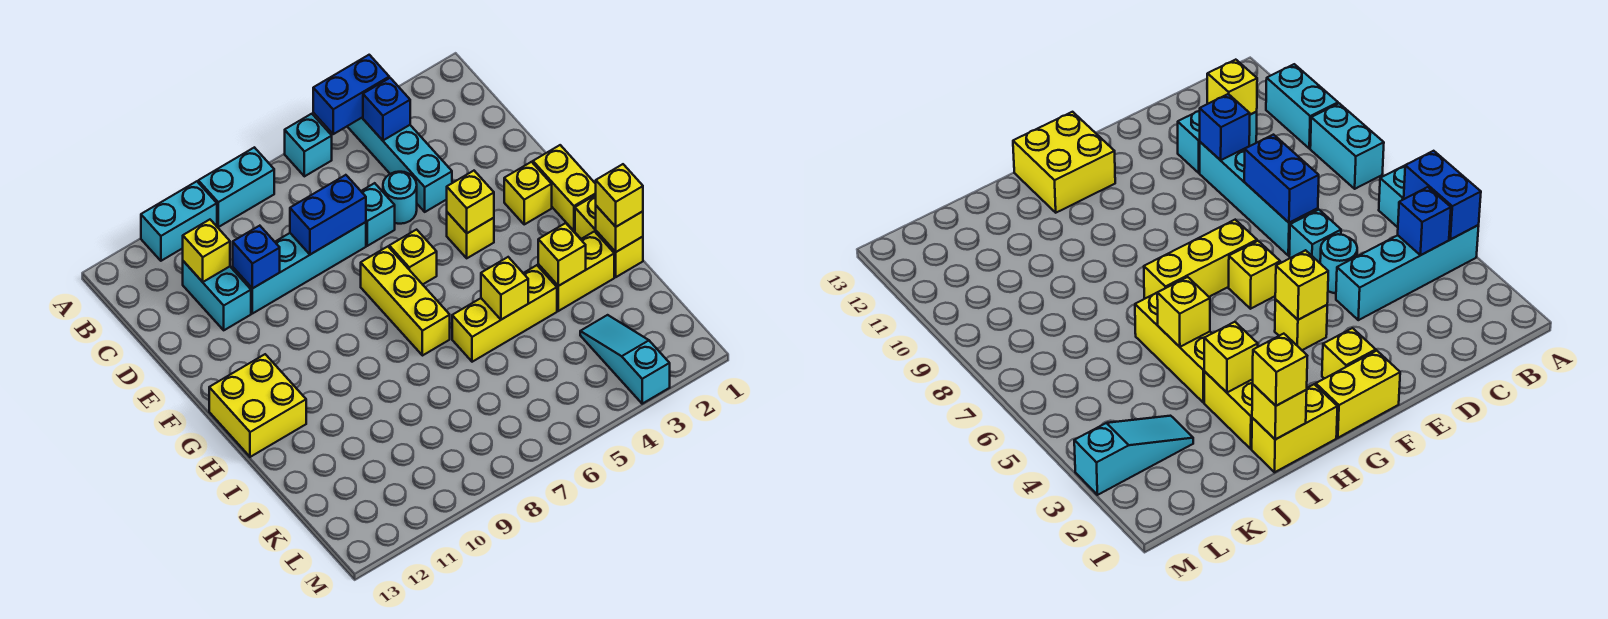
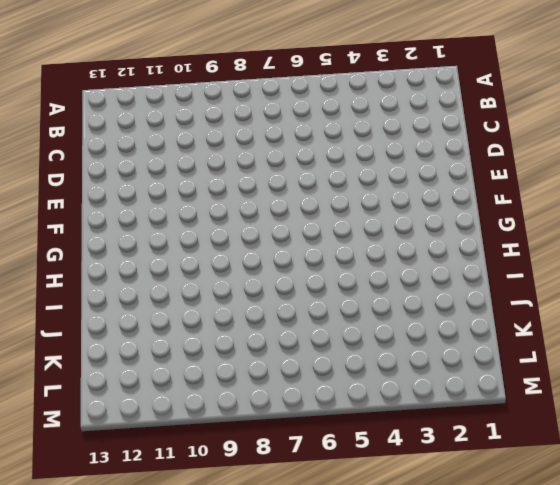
none -> cyan 1x4 brick [347,117,452,212]
none -> cyan 1x1 brick [285,114,332,176]
none -> cyan 1x2 brick [198,147,274,227]

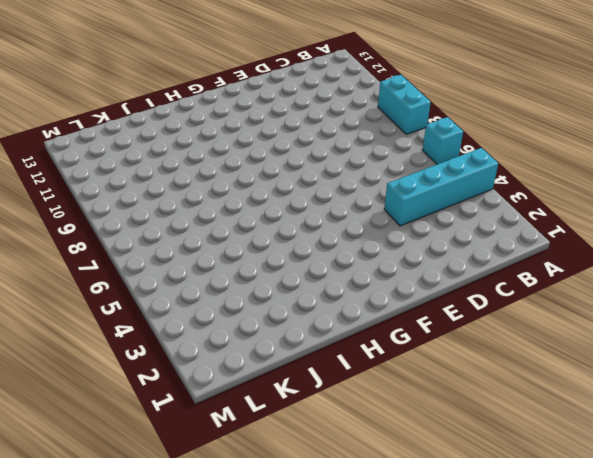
none -> cyan 1x2 brick [141,181,217,261]
none -> cyan 1x2 brick [183,261,251,330]
none -> cyan 1x1 round brick [383,172,417,224]

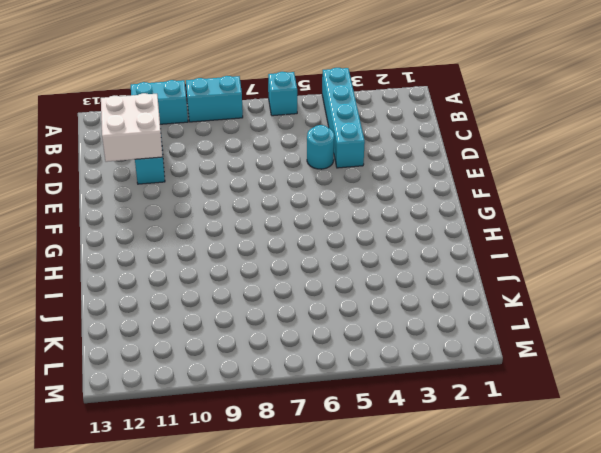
white 2x2 brick [101,93,163,162] -> yellow 1x1 brick [183,220,230,282]
none -> cyan 1x1 brick [361,183,395,246]
none -> cyan 1x4 brick [233,222,366,314]
none -> yellow 1x2 brick [533,145,596,231]

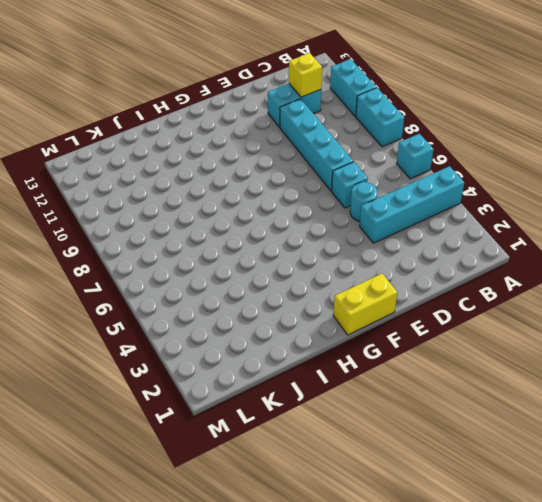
none -> yellow 1x1 brick [504,162,552,224]
none -> yellow 1x1 brick [447,212,494,258]
none -> yellow 1x1 brick [389,230,437,284]

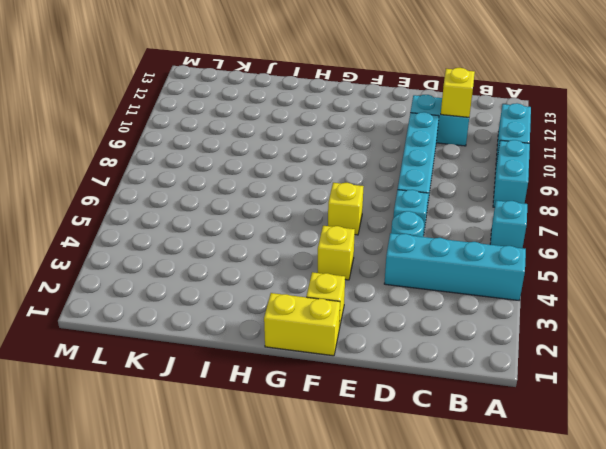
none -> yellow 1x3 brick [361,247,450,356]
none -> yellow 2x2 brick [209,354,306,457]
none -> yellow 1x2 brick [575,195,643,277]

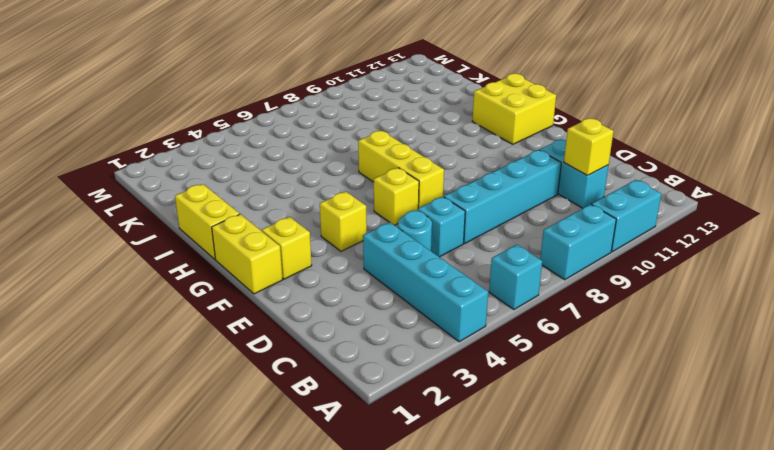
none -> yellow 1x2 brick [538,231,614,311]
none -> yellow 1x3 brick [452,265,557,362]
none -> cyan 1x3 slope [580,315,670,404]

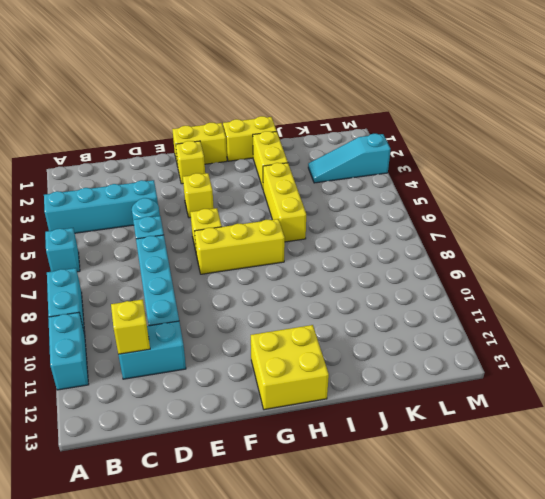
none -> blue 1x2 brick [313,55,389,134]
none -> blue 1x1 brick [363,78,410,140]
none -> blue 1x2 brick [290,175,366,255]

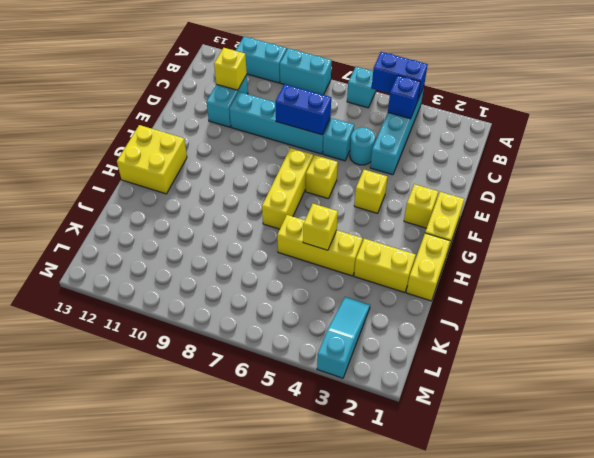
none -> blue 1x1 brick [233,226,280,289]
none -> yellow 1x1 brick [447,171,494,233]
none -> yellow 1x1 brick [596,206,643,252]

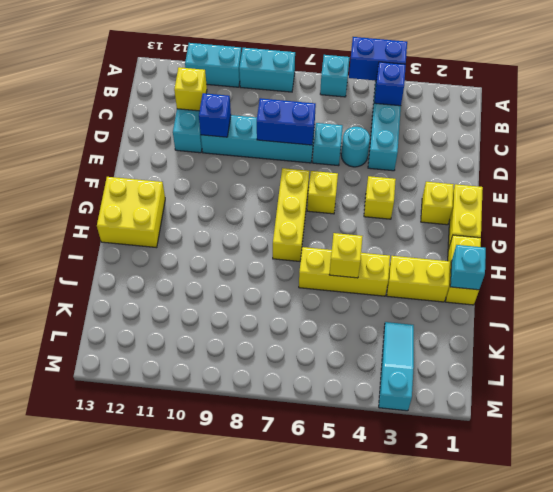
cyan 1x1 brick [450,245,486,290] -> yellow 1x1 brick [596,206,643,252]
none -> yellow 1x1 brick [447,171,494,233]
none -> yellow 1x1 brick [538,223,586,286]
none -> yellow 1x1 brick [596,164,643,227]

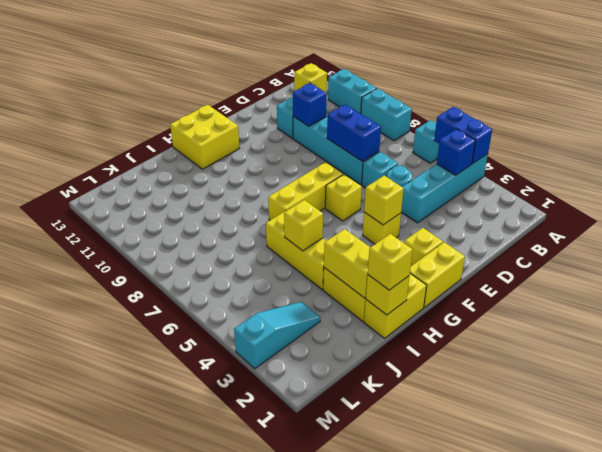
yellow 1x2 brick [324,229,370,298] -> yellow 1x1 brick [538,223,586,286]

